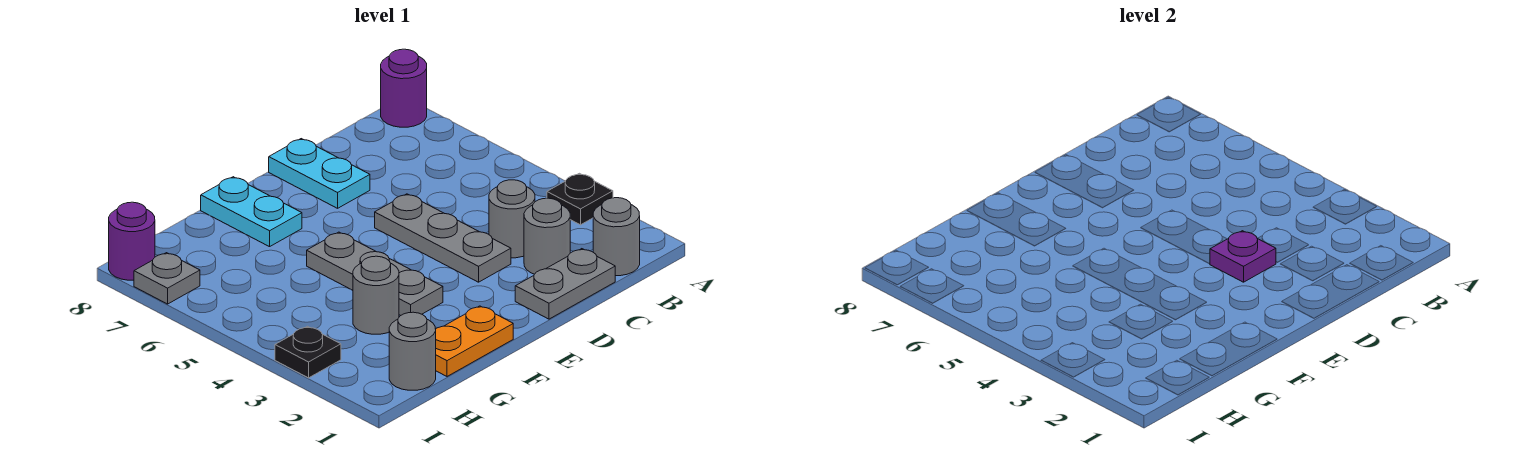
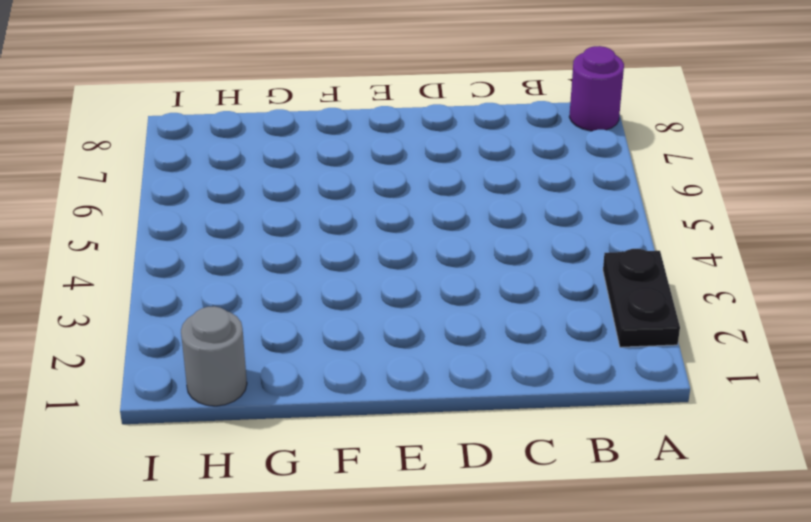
black 1x2 plate [603,249,680,347] -> black 1x1 plate [547,173,613,225]
none -> grey 1x1 round brick [593,198,640,276]
none -> grey 1x2 plate [515,249,615,319]
none -> grey 1x1 round brick [524,198,570,274]

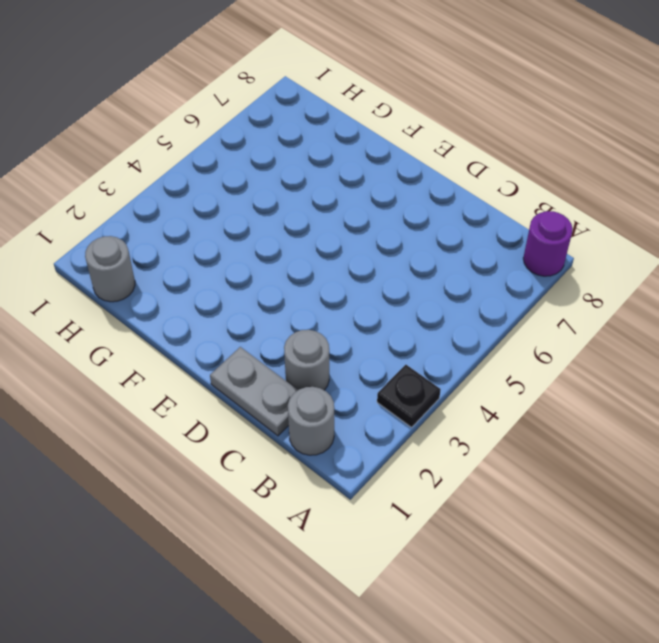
none -> grey 1x1 round brick [489,180,535,258]
none -> grey 1x3 plate [375,194,511,282]
none -> cyan 1x2 plate [269,139,370,208]

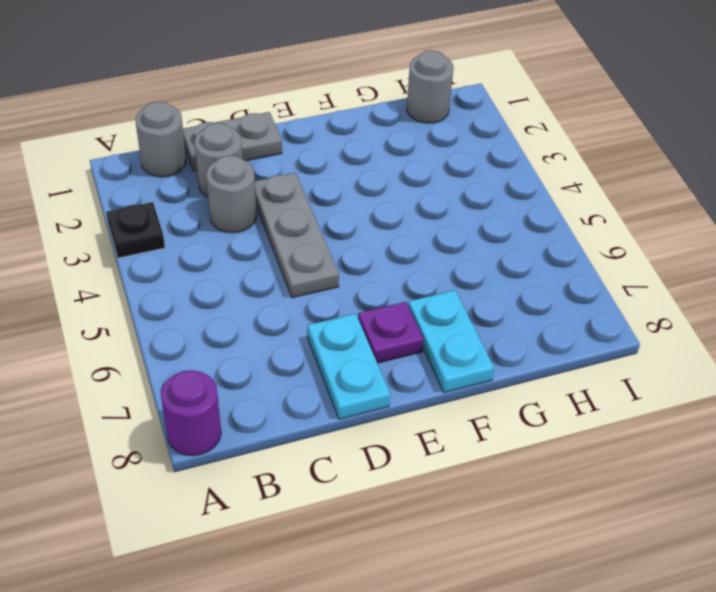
purple 1x1 plate [358,302,424,363] -> purple 1x1 plate moved to [1210,231,1276,282]
none -> orange 1x2 plate [436,306,513,376]
none -> grey 1x3 plate [307,232,443,316]
none -> grey 1x1 round brick [353,256,399,334]

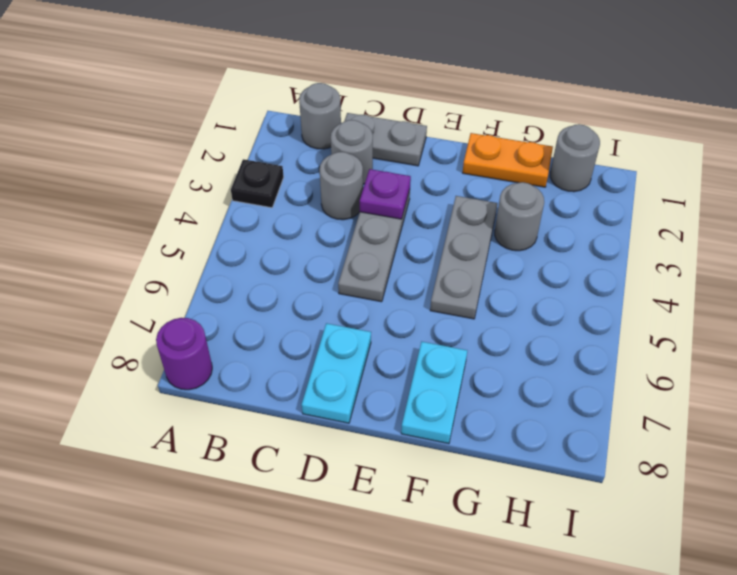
none -> black 1x1 plate [275,326,341,378]
none -> grey 1x1 plate [134,253,200,304]
none -> purple 1x1 round brick [109,202,155,280]

